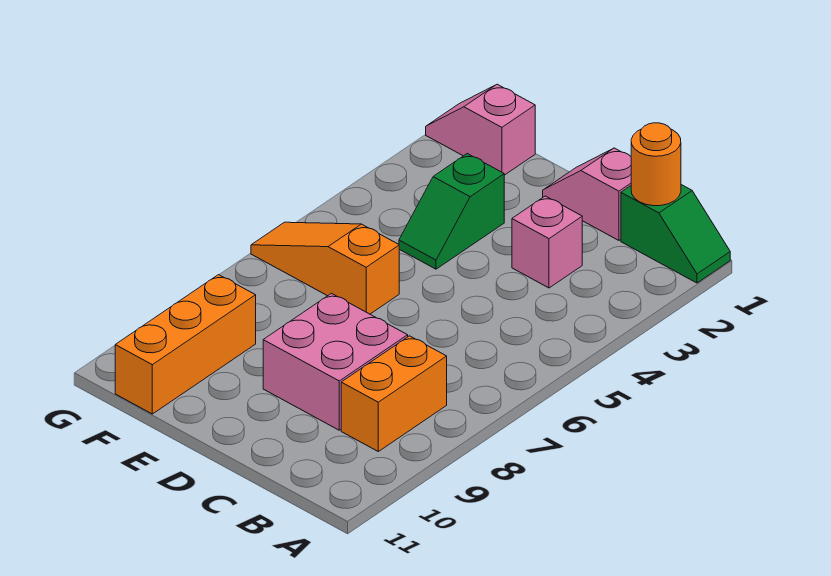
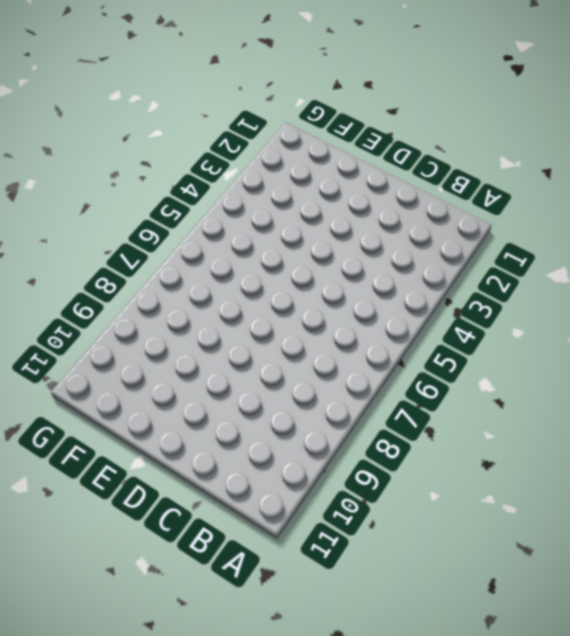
none -> green 1x2 slope [621,185,730,283]
none -> orange 1x2 brick [341,336,447,451]

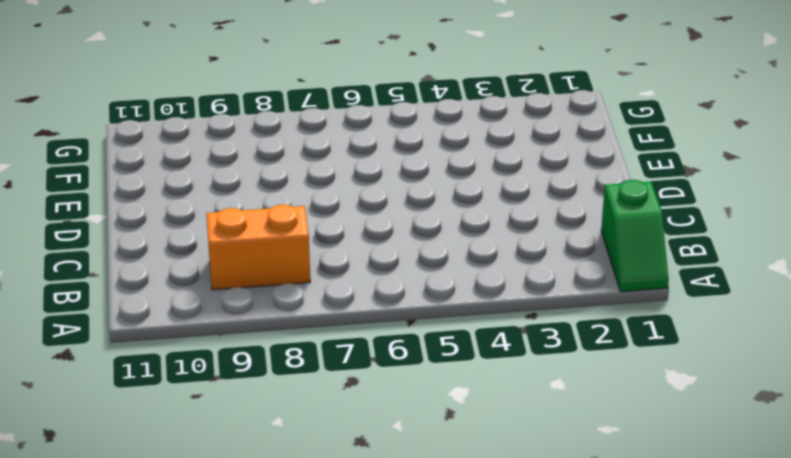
none -> pink 1x2 slope [543,148,631,240]
none -> pink 1x1 brick [512,196,582,288]

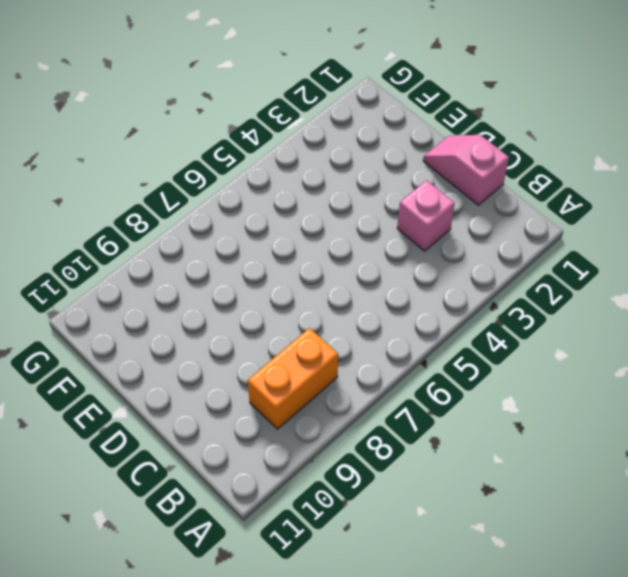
none -> green 1x2 slope [621,185,730,283]
none -> pink 2x2 brick [263,293,408,430]

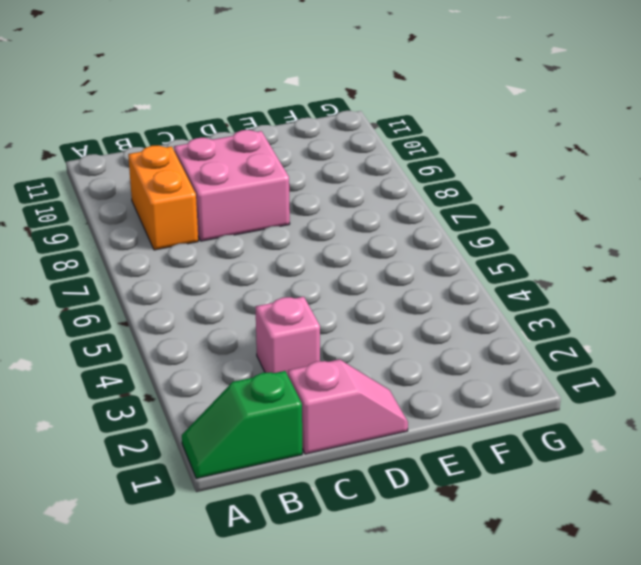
none -> green 1x2 slope [399,154,504,269]
none -> orange 1x3 slope [251,222,399,314]

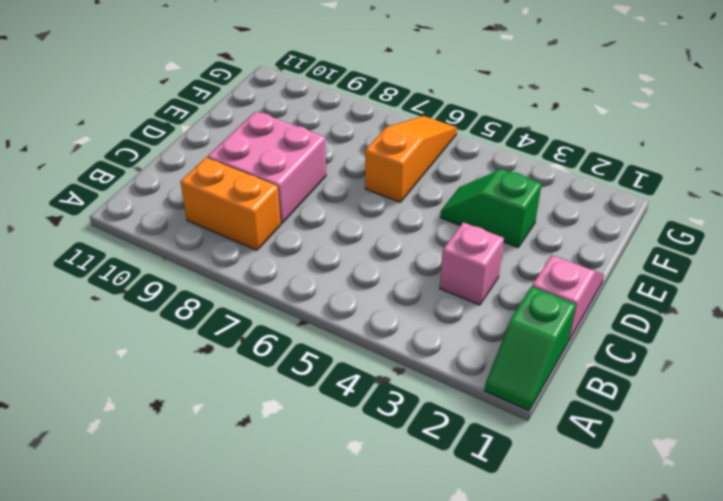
none -> pink 1x2 slope [426,84,535,175]
none -> orange 1x3 brick [115,275,256,414]

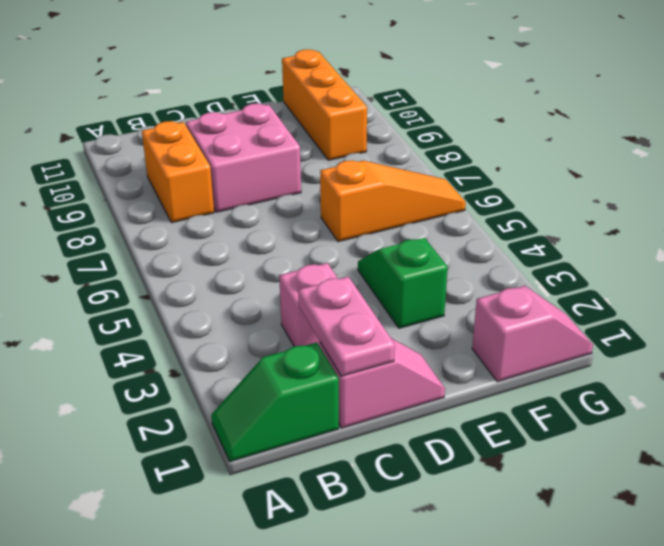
pink 1x2 plate [298,277,395,376] -> none
none -> orange 1x1 round brick [631,123,681,206]

